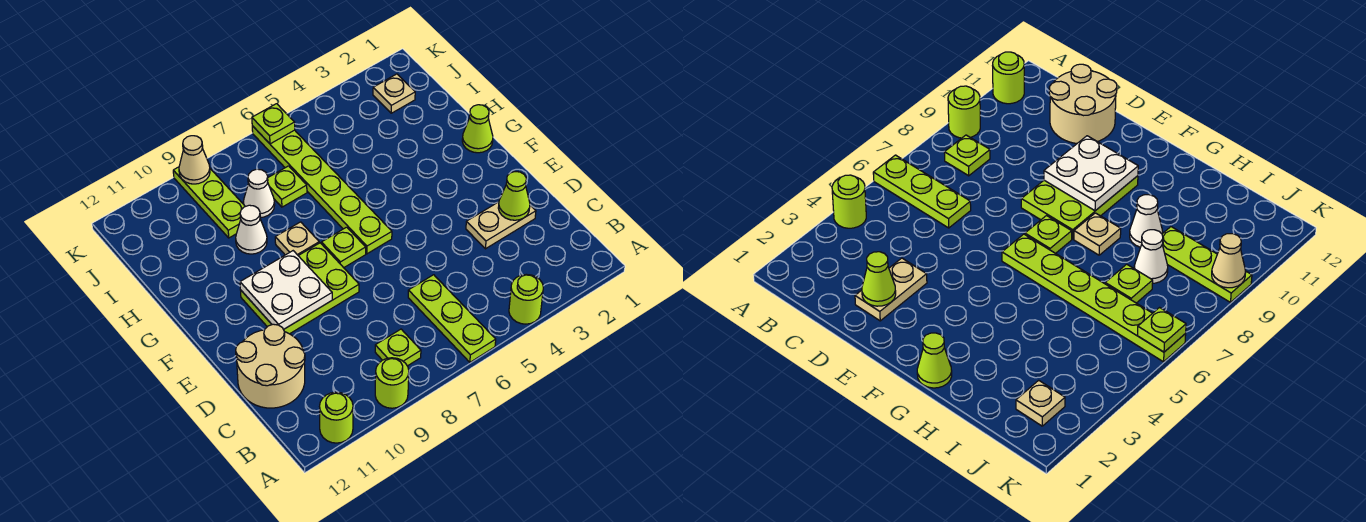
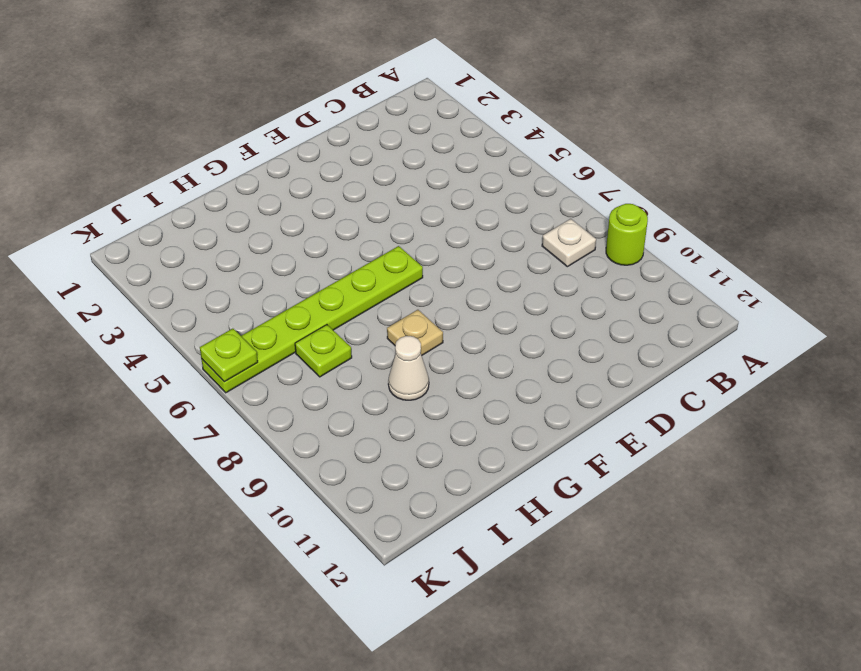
white 1x1 plate [542,219,596,267] -> lime 1x1 plate [375,329,421,366]
none -> lime 1x1 round brick [509,274,543,324]
none -> lime 1x3 plate [408,275,496,362]
none -> lime 1x1 round brick [320,392,353,443]

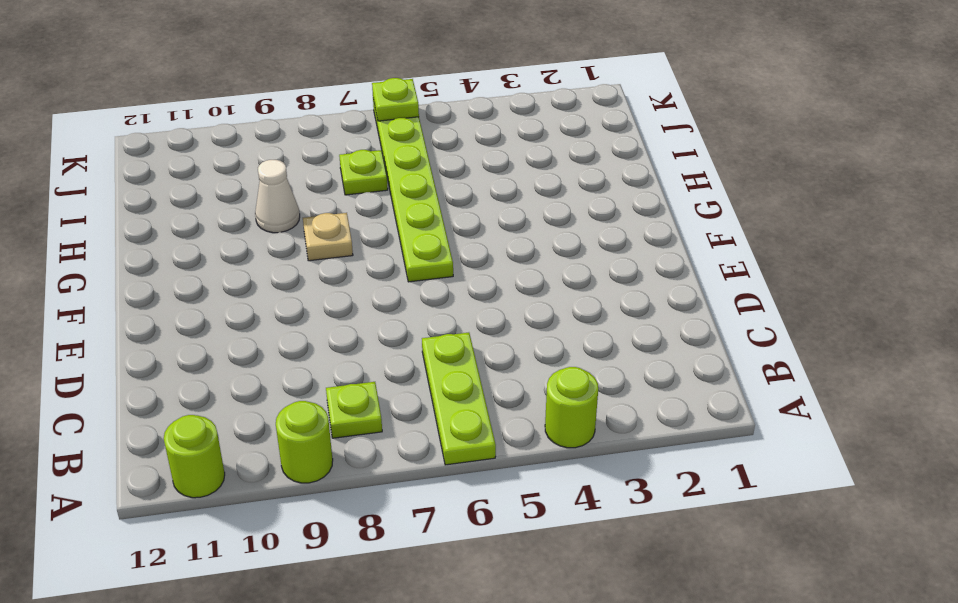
none -> tan 2x2 round brick [236,324,305,408]
none -> tan 1x2 plate [466,202,536,249]
none -> lime 2x3 plate [241,243,359,334]

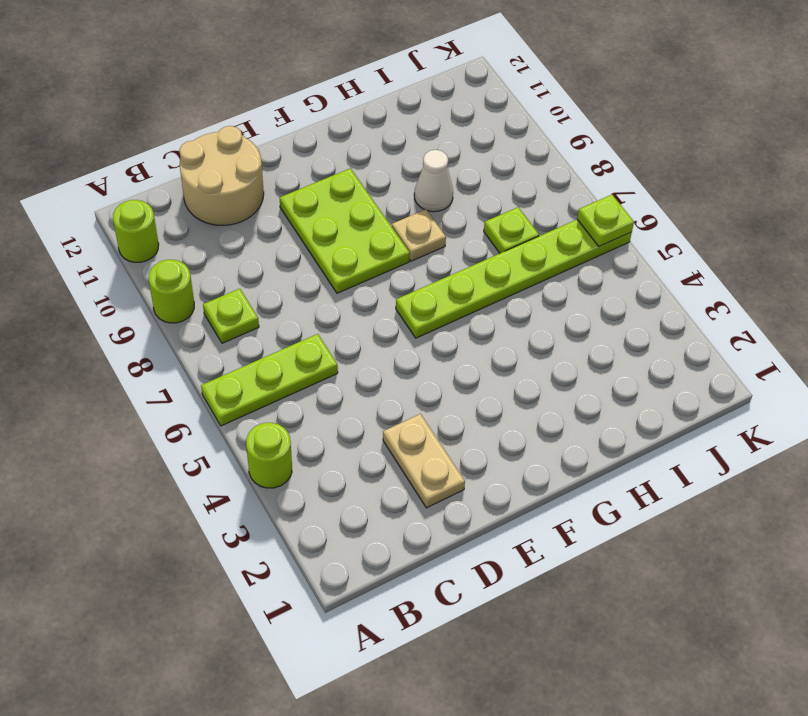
none -> lime 1x1 plate [322,227,366,268]
none -> lime 1x1 cone [462,105,493,153]
none -> white 1x1 cone [243,169,275,218]

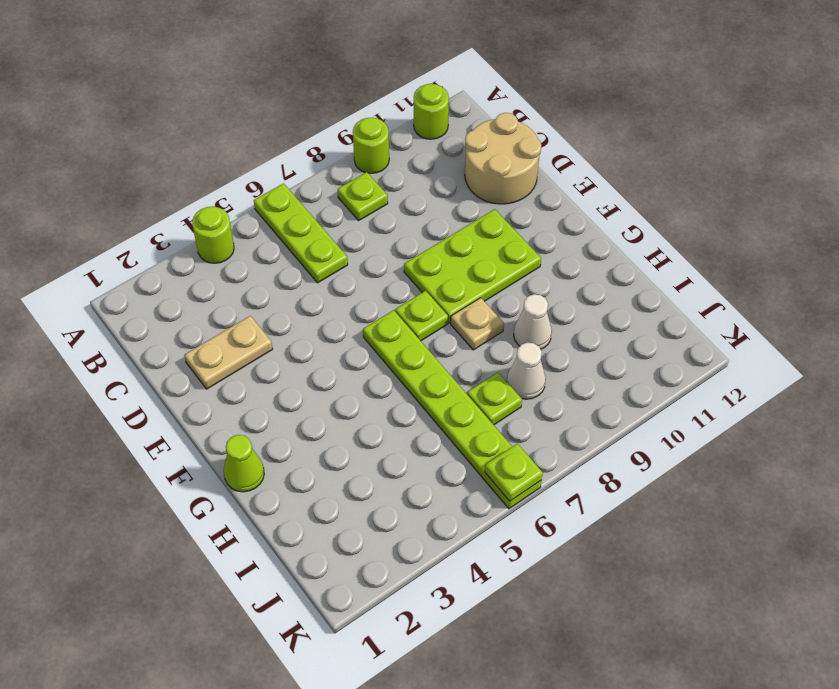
none -> lime 1x3 plate [173,167,245,238]
none -> tan 1x1 plate [373,74,415,113]
none -> lime 1x1 cone [498,172,530,220]

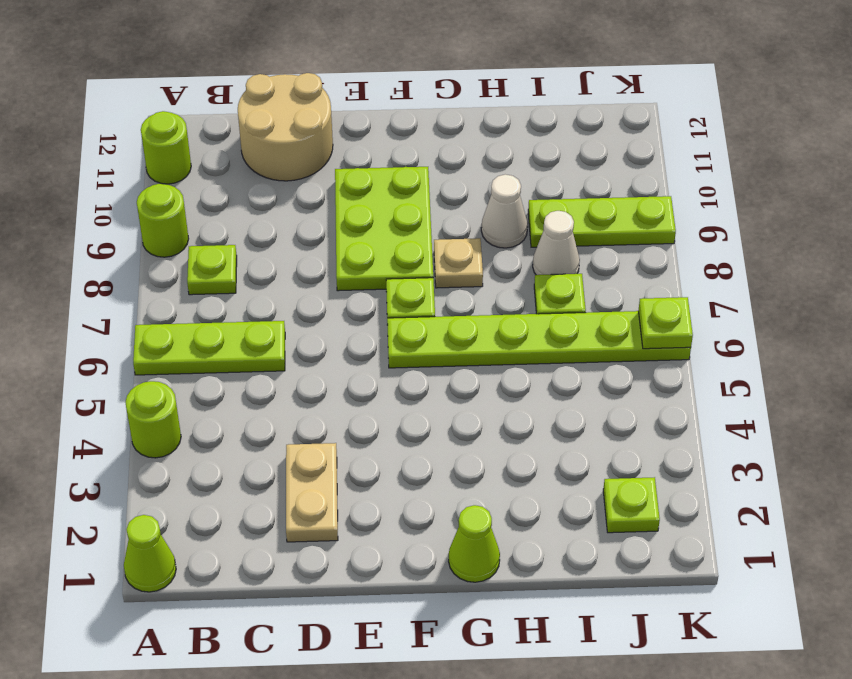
lime 1x1 cone [124,515,176,592] -> lime 1x1 cone moved to [498,172,530,220]
lime 1x1 plate [603,477,660,533] -> tan 1x1 plate [373,74,415,113]
none -> white 2x2 plate [240,251,332,329]
none -> tan 1x1 cone [179,136,210,184]

